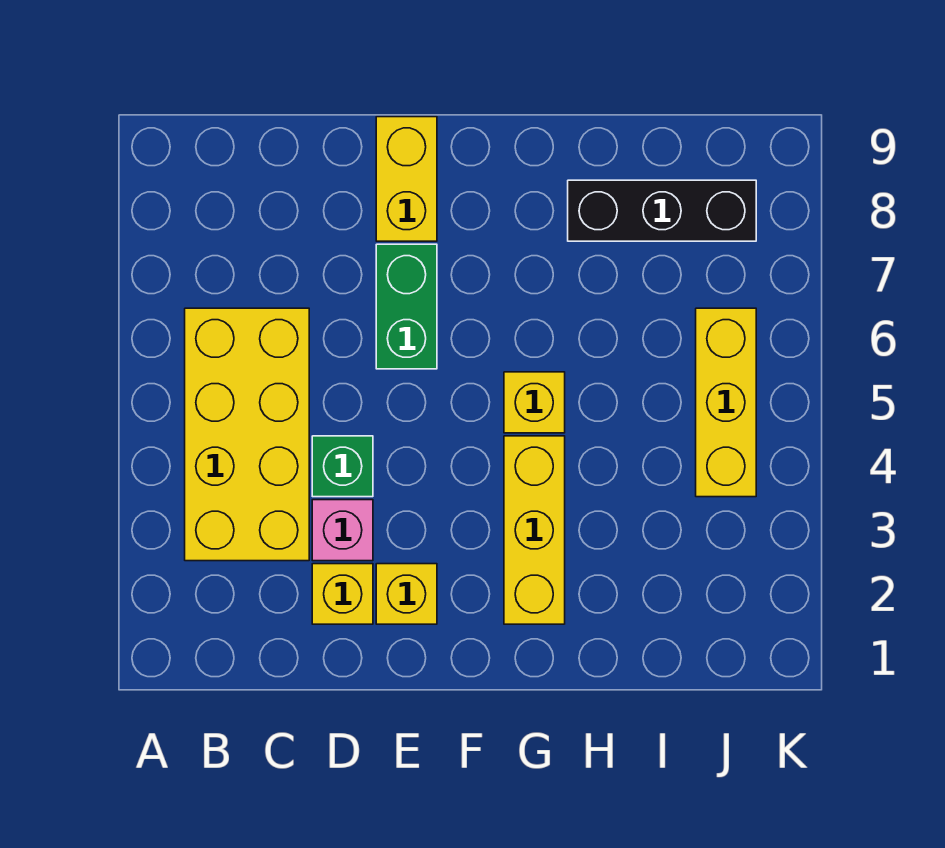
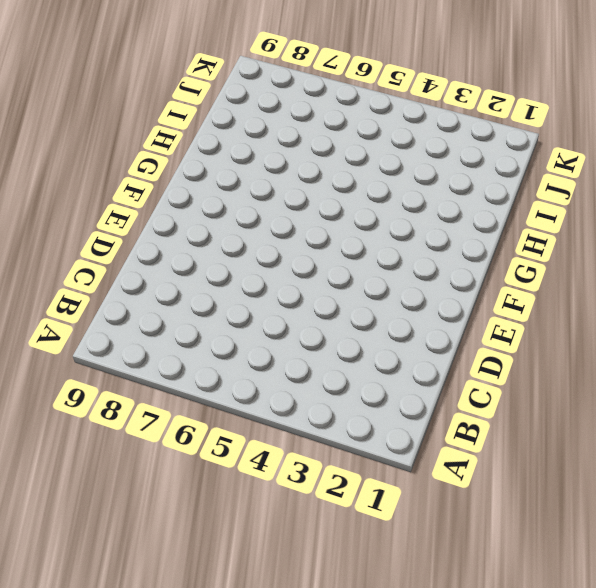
none -> yellow 2x4 brick [185,308,309,561]
none -> yellow 1x1 brick [312,564,373,624]

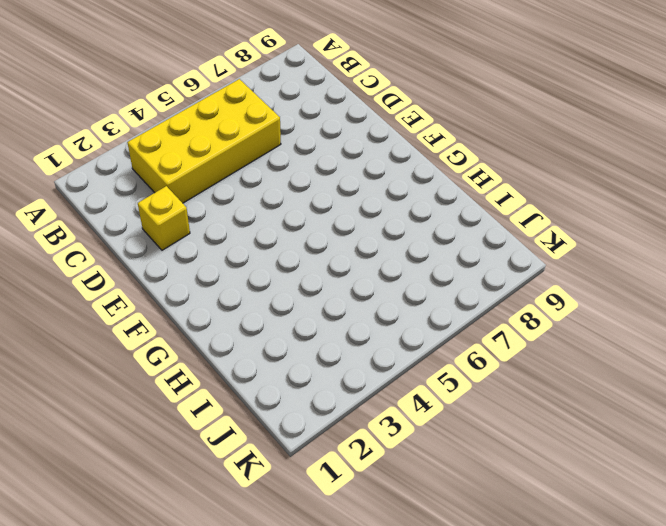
none -> pink 1x1 brick [312,500,373,561]
none -> green 1x1 brick [312,436,373,497]

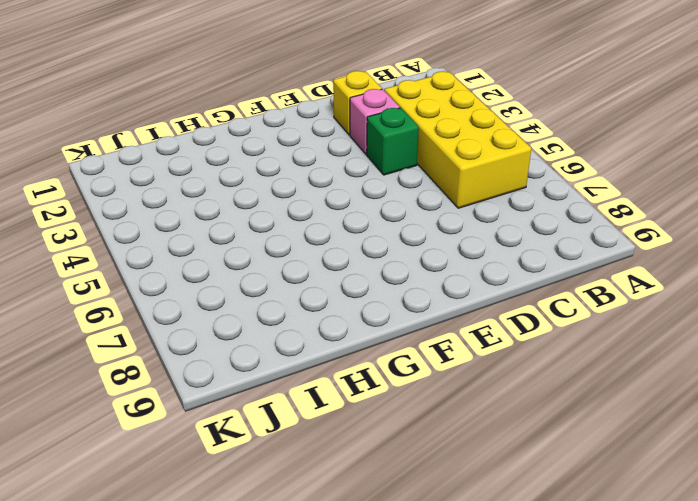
none -> yellow 1x1 brick [376,564,437,624]
none -> green 1x2 brick [376,244,437,369]

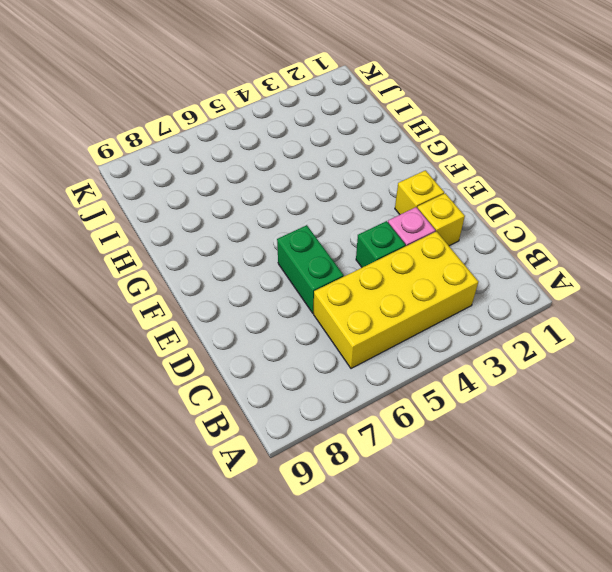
green 1x2 brick [277,225,344,313] -> green 1x2 brick turned to [376,244,437,369]
none -> yellow 1x2 brick [376,117,437,241]
none -> yellow 1x3 brick [504,436,565,624]

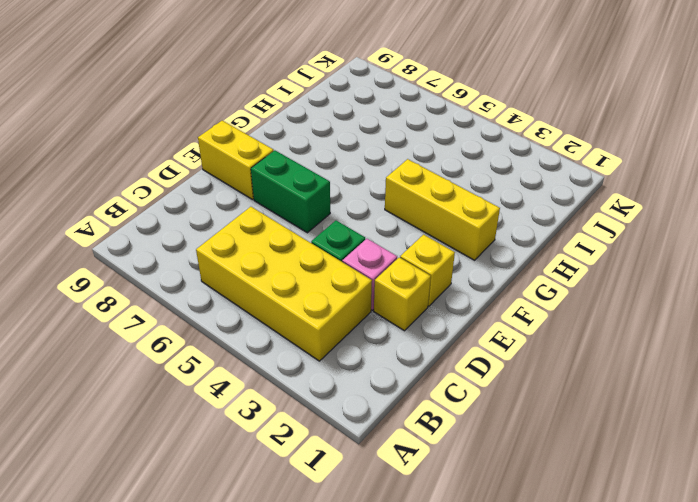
none -> yellow 1x1 brick [504,372,565,433]
none -> black 1x3 brick [568,180,756,241]

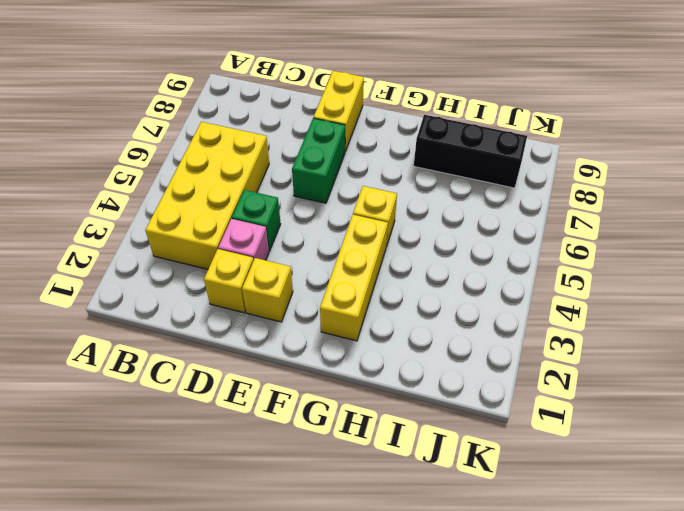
none -> yellow 1x3 brick [696,308,756,497]

